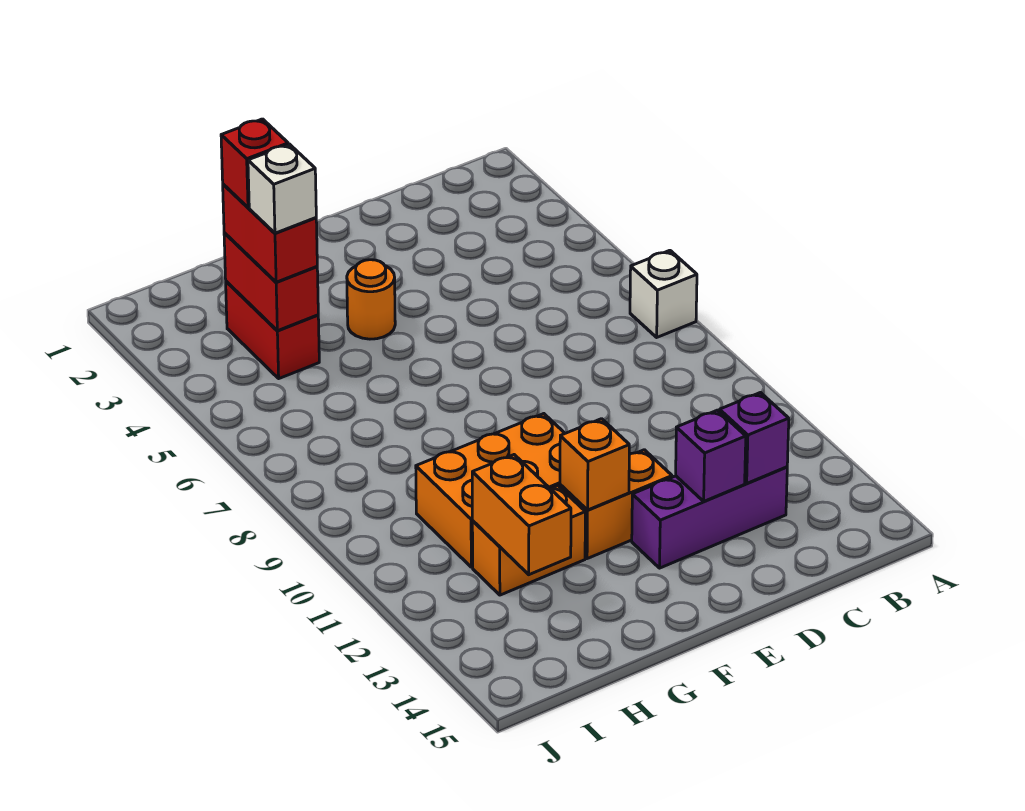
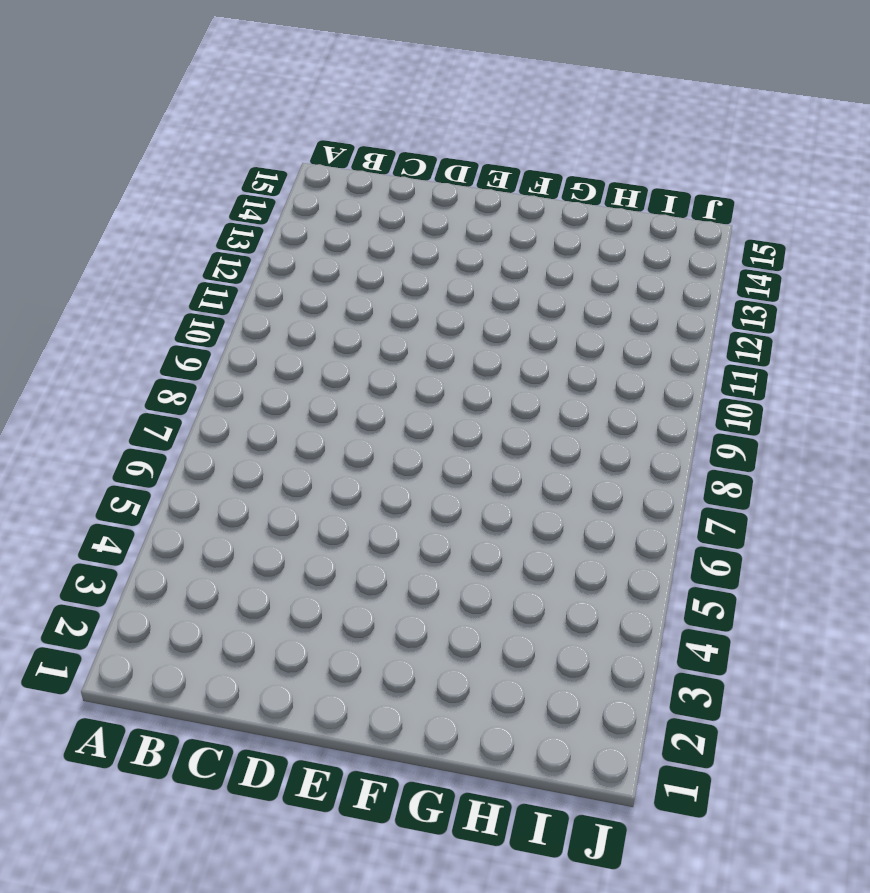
none -> white 1x1 brick [630,250,697,337]
none -> purple 1x3 brick [632,467,787,568]
none -> orange 1x2 brick [560,450,672,559]

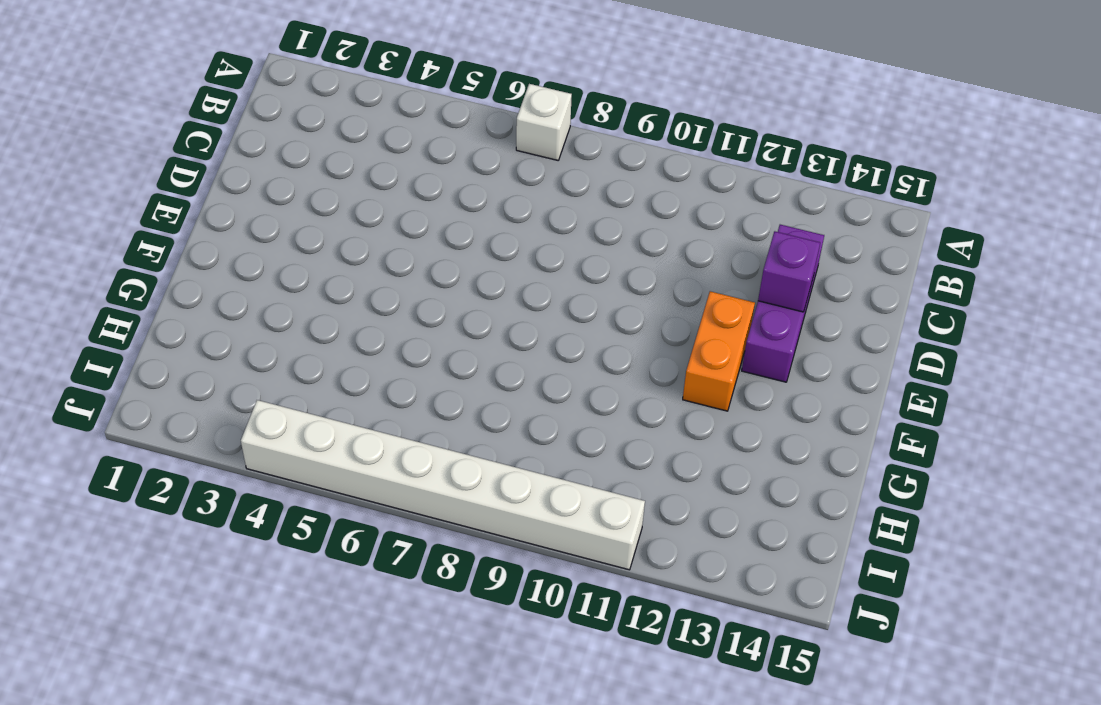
white 1x8 brick [241,400,645,570] -> none
none -> orange 1x1 round brick [347,260,395,339]
none -> orange 2x3 brick [416,414,565,567]
none -> orange 1x2 brick [472,486,585,595]

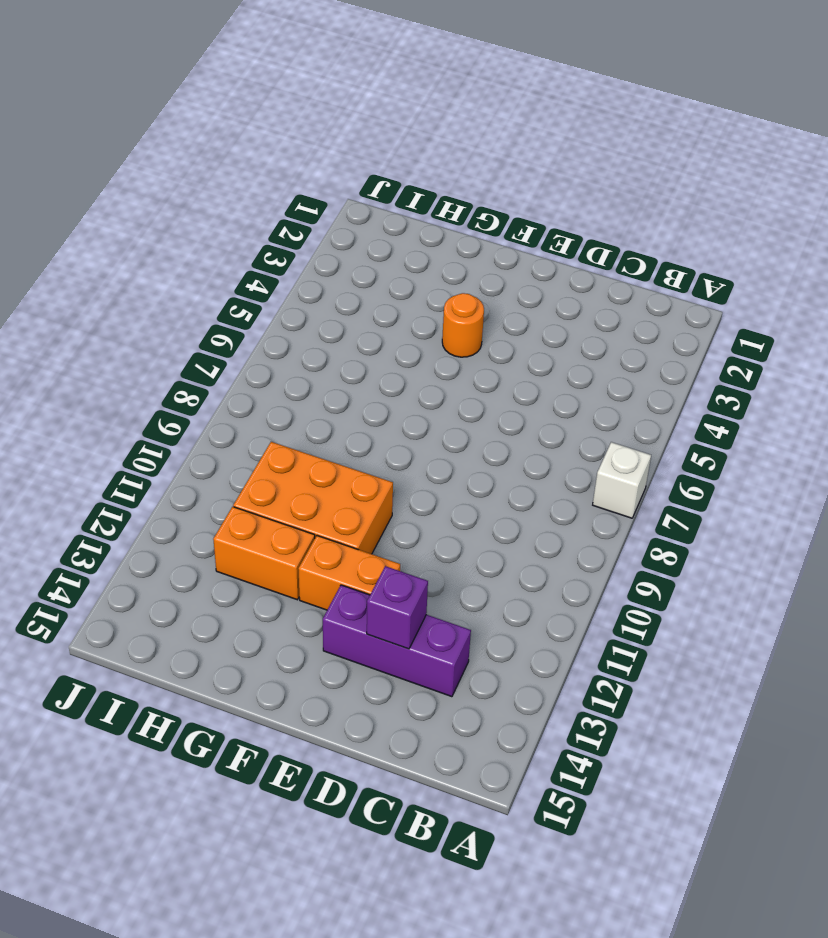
none -> red 1x2 brick [226,281,319,378]
none -> purple 1x1 brick [720,393,789,483]
none -> orange 1x1 brick [560,419,629,510]

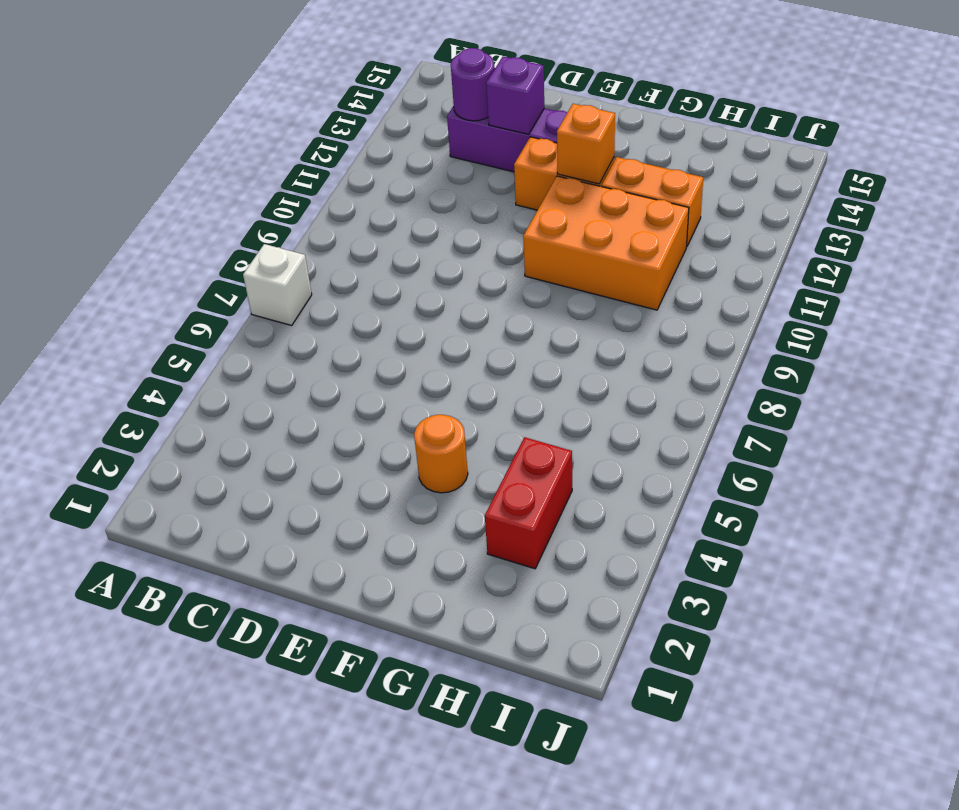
purple 1x1 round brick [451,48,494,121] -> purple 1x1 brick [720,393,789,483]
none -> red 1x2 brick [224,233,318,331]
none -> orange 1x2 brick [472,455,571,575]
none -> red 1x2 brick [223,184,317,282]

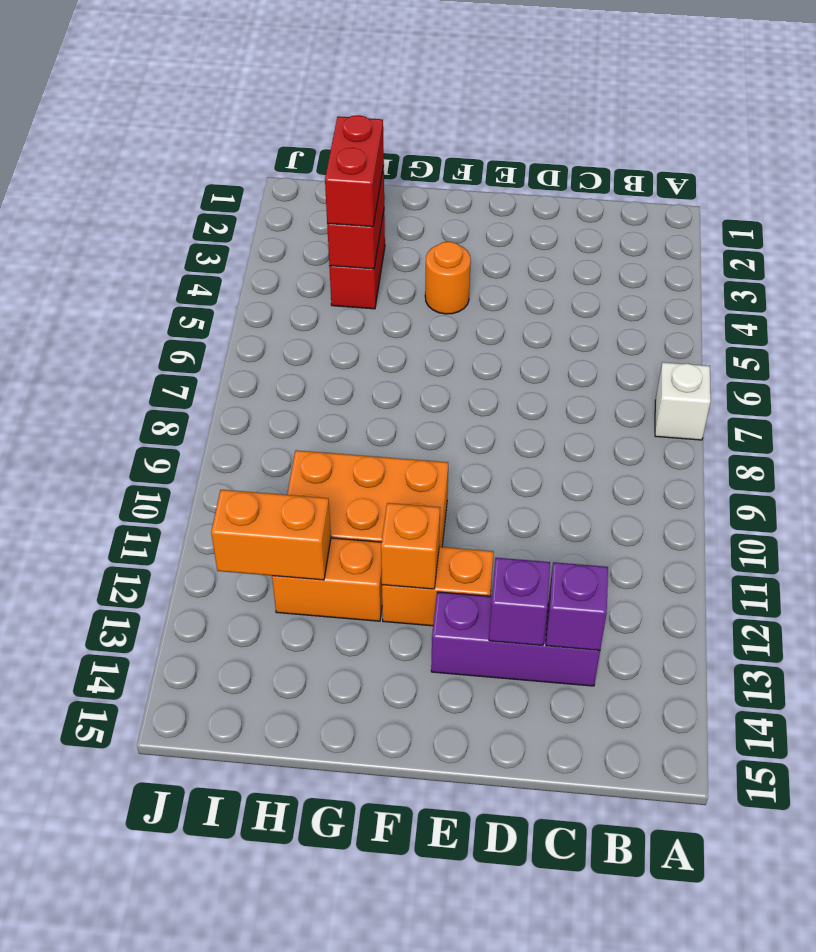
orange 1x2 brick [211,490,331,580] -> orange 1x2 brick turned to [472,455,571,575]
none -> red 1x1 brick [221,119,288,208]
none -> white 1x1 brick [248,144,316,233]

